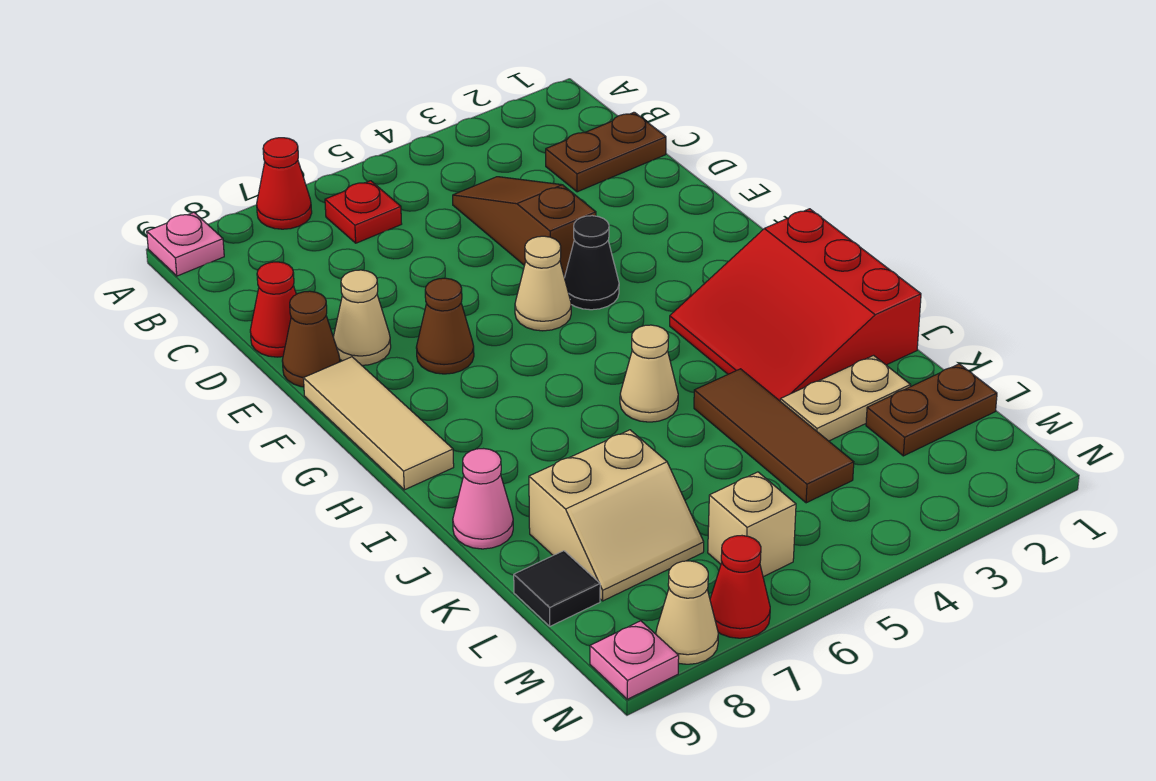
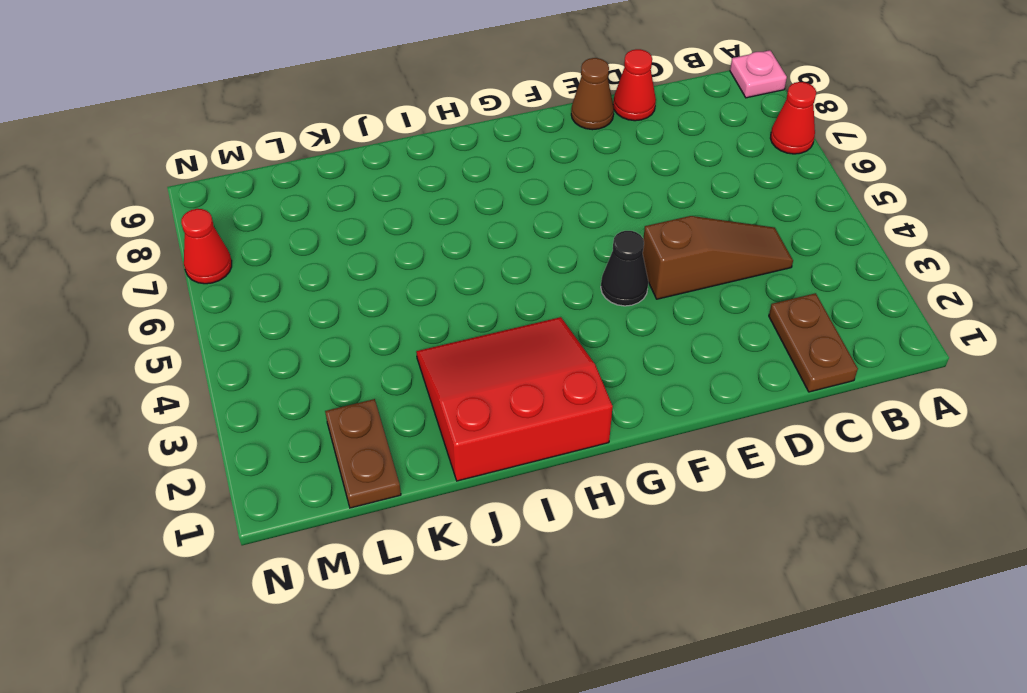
none -> red 1x1 plate [325,181,402,243]
none -> tan 1x1 cone [333,270,391,365]
none -> tan 1x1 cone [515,236,571,331]

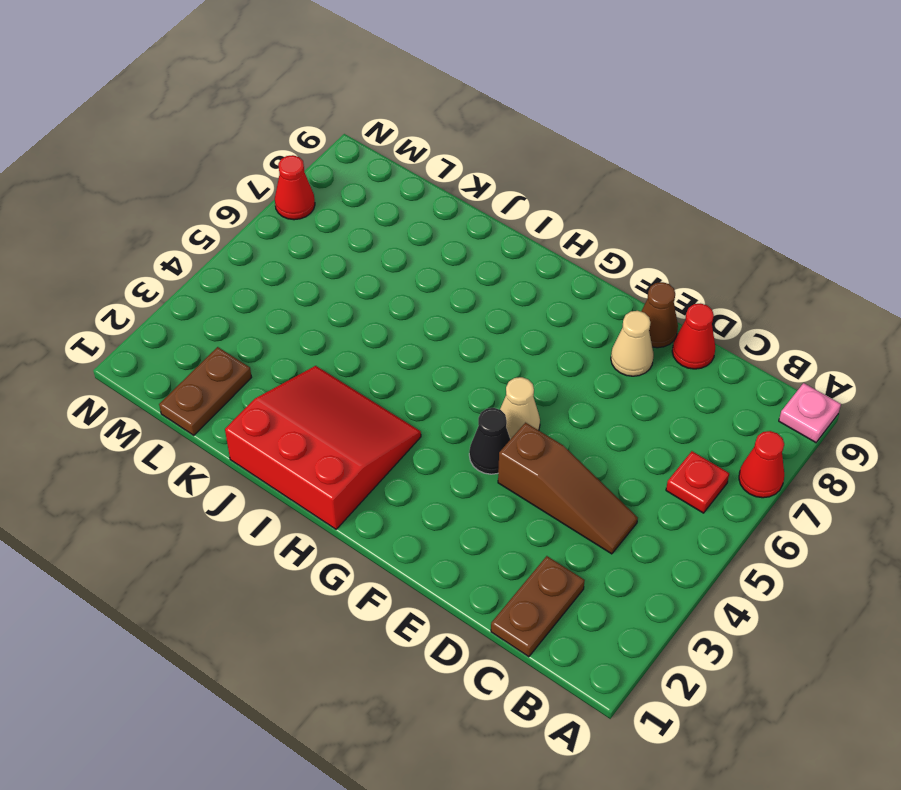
none -> brown 1x1 cone [416,278,474,374]
none -> tan 1x3 tile [303,357,454,490]
none -> tan 1x1 cone [620,325,678,422]

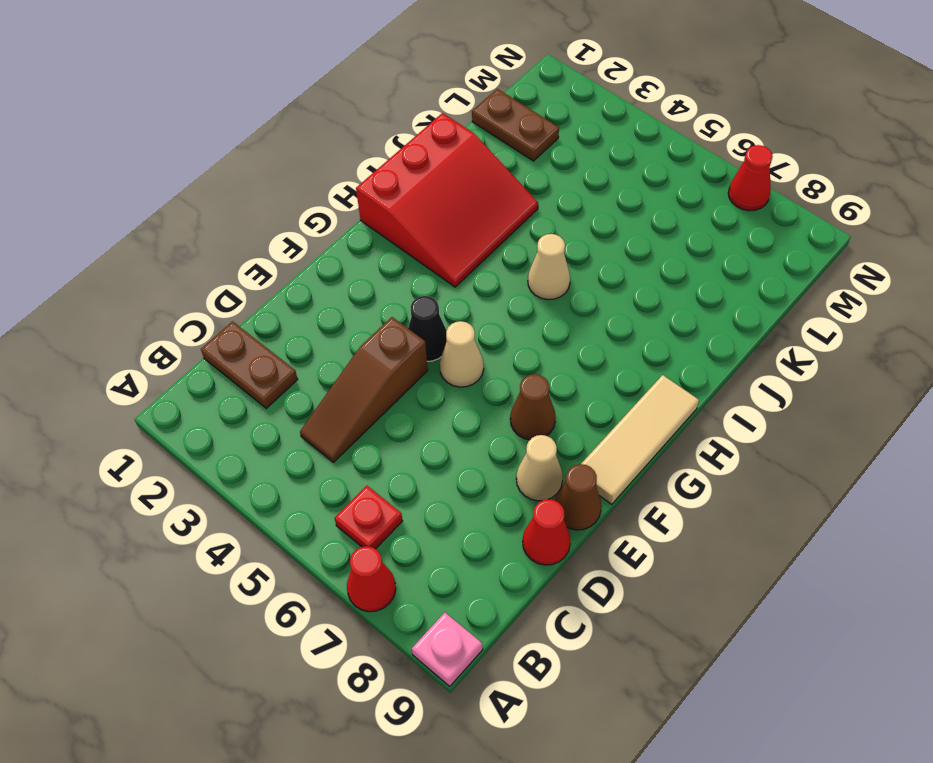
none -> brown 1x3 tile [694,369,854,503]
none -> pink 1x1 cone [453,449,513,549]
none -> tan 1x2 plate [780,355,910,441]

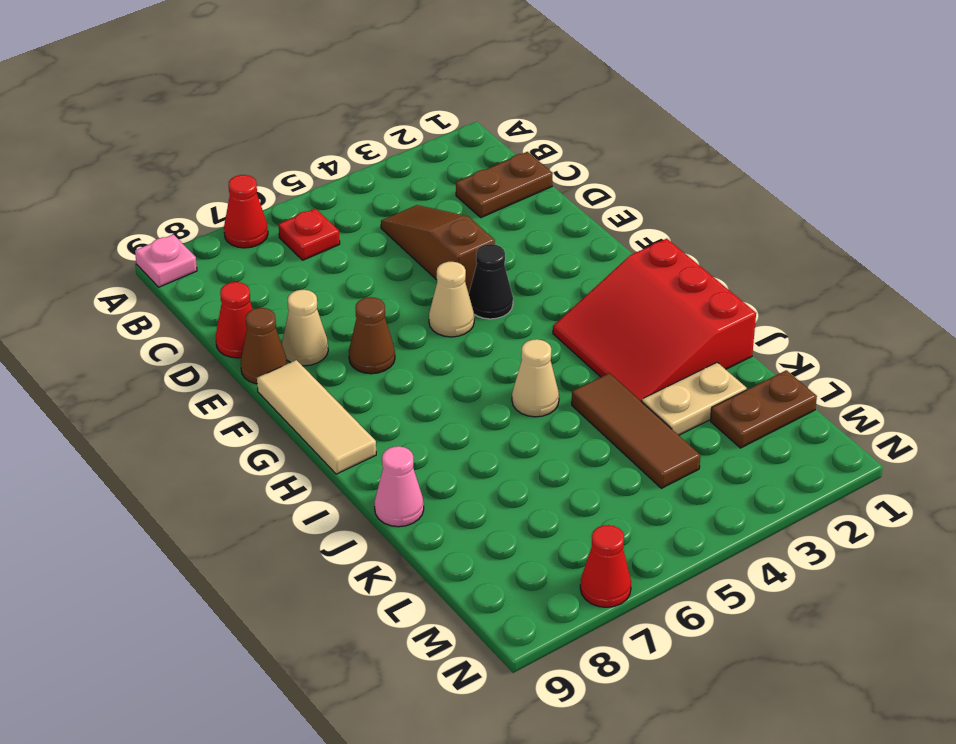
none -> tan 2x2 slope [529,430,704,601]
none -> black 1x1 tile [514,551,600,626]
none -> tan 1x1 brick [708,472,796,577]

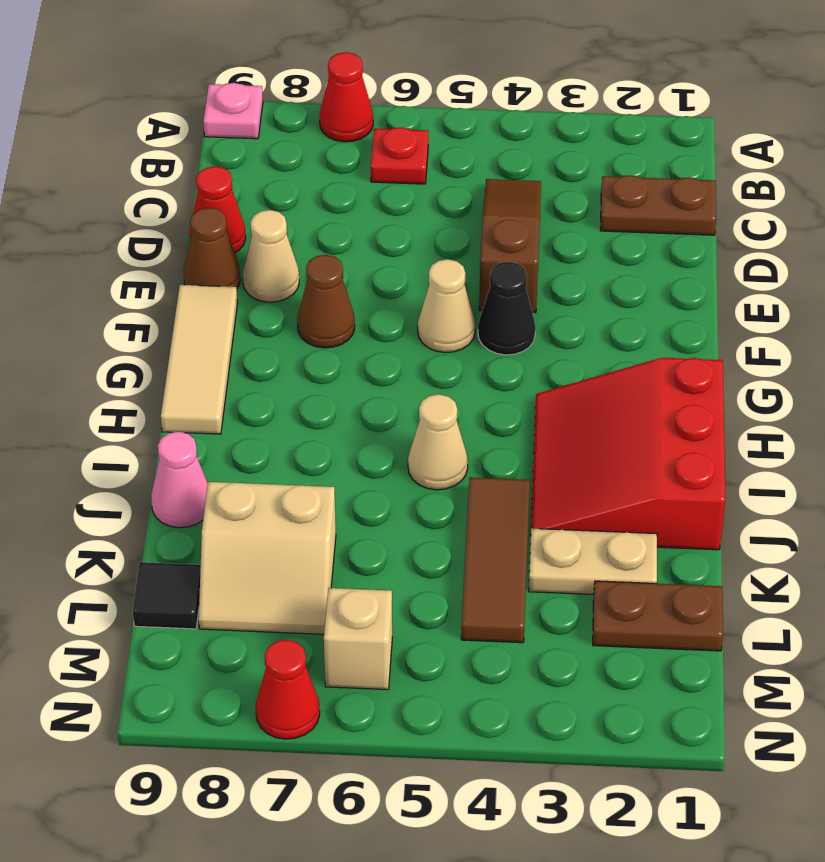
none -> tan 1x1 cone [656,561,718,664]
none -> pink 1x1 plate [590,621,679,699]

